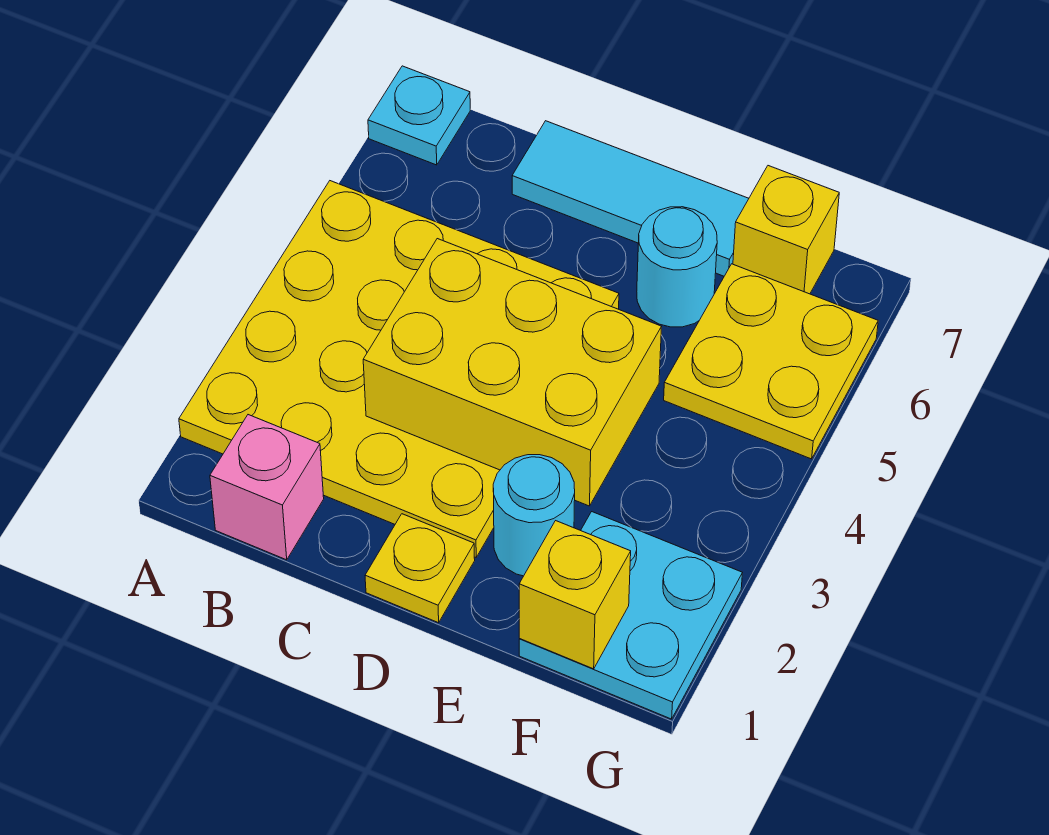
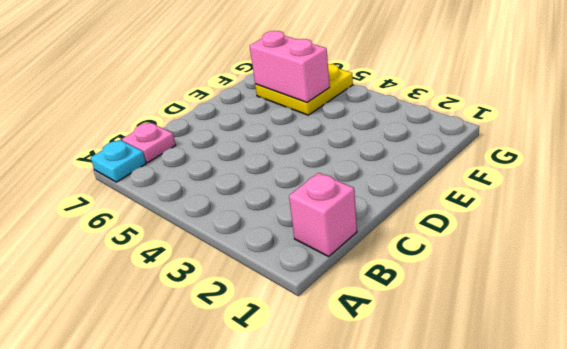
pink 1x1 plate [122,123,176,163] -> none
pink 1x2 brick [250,31,330,103] -> none
none -> yellow 4x4 plate [179,181,619,557]
none -> cyan 1x3 tile [512,121,749,276]
none -> yellow 1x1 plate [365,514,475,623]

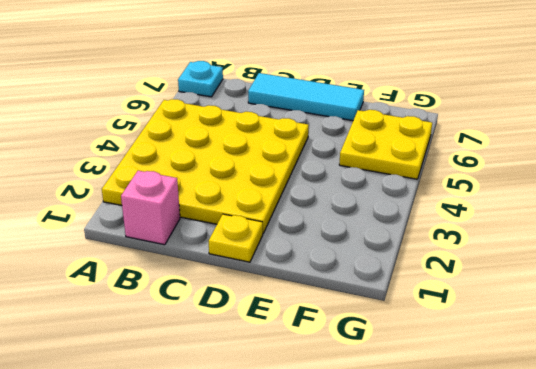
none -> cyan 1x1 round brick [493,455,575,576]
none -> cyan 1x1 round brick [637,207,717,327]
none -> cyan 2x2 plate [519,512,742,719]

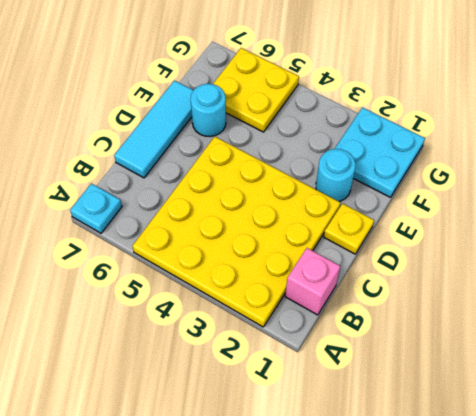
none -> yellow 1x1 brick [733,166,839,294]
none -> yellow 2x3 brick [363,239,661,506]
none -> yellow 1x1 brick [519,521,631,669]

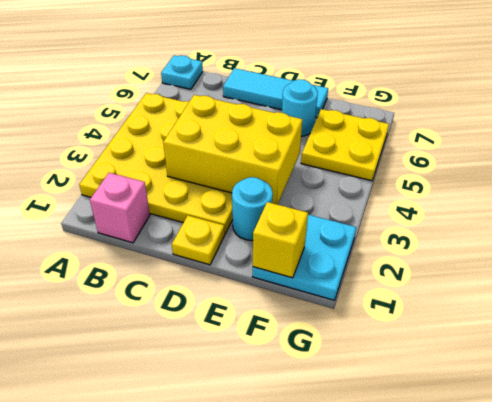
none -> yellow 1x1 brick [733,166,839,294]

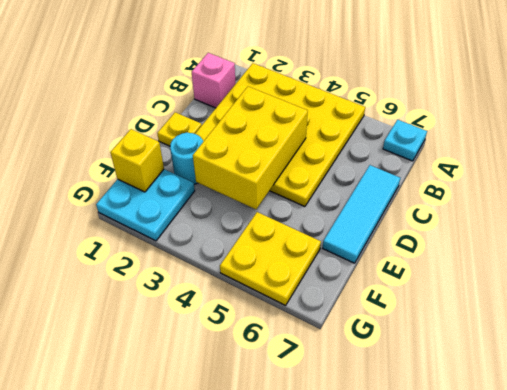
none -> cyan 1x1 round brick [637,207,717,327]
none -> yellow 1x1 brick [733,166,839,294]

